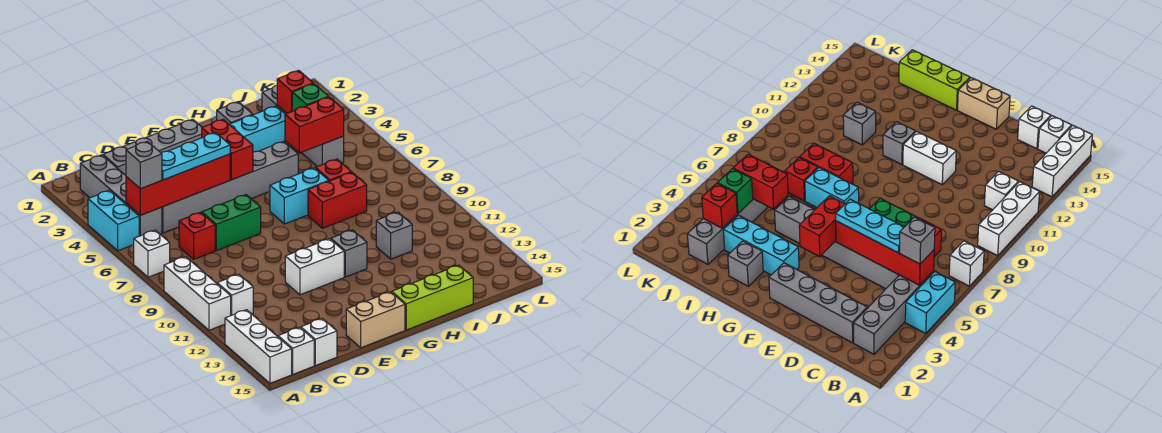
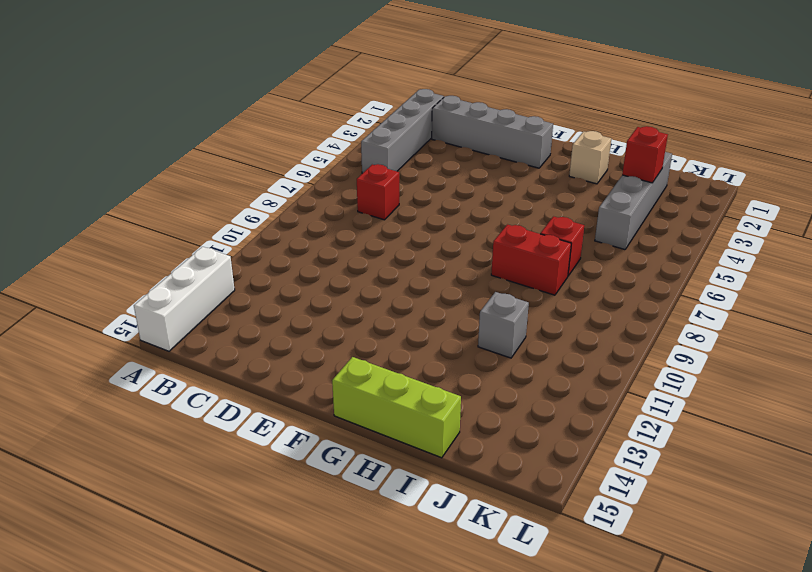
tan 1x1 brick [569,131,611,184] -> grey 1x1 brick [217,102,253,124]
none -> cyan 1x2 brick [88,190,139,251]
none -> white 1x1 brick [134,230,170,277]
none -> white 1x3 brick [164,257,231,330]
none -> white 1x1 brick [217,274,253,315]

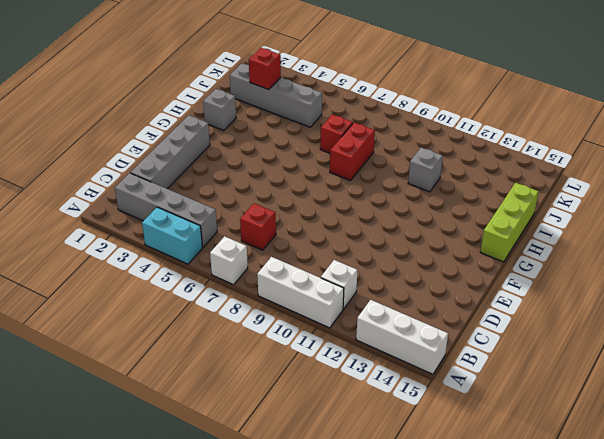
none -> white 1x1 brick [278,327,314,374]
none -> grey 1x6 brick [162,141,298,233]
none -> white 1x1 brick [301,318,337,366]
none -> green 1x2 brick [202,195,261,251]

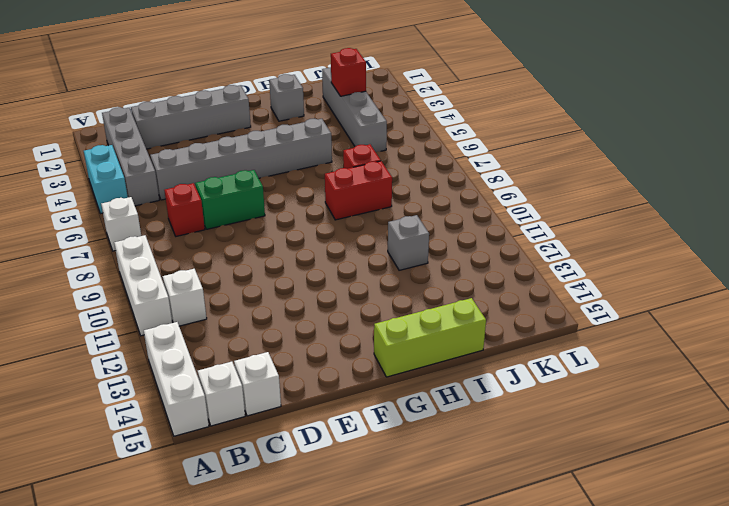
none -> white 1x2 brick [285,239,344,295]
none -> tan 1x2 brick [346,292,405,348]
none -> cyan 1x3 brick [229,106,289,152]
none -> cyan 1x2 brick [270,168,329,224]

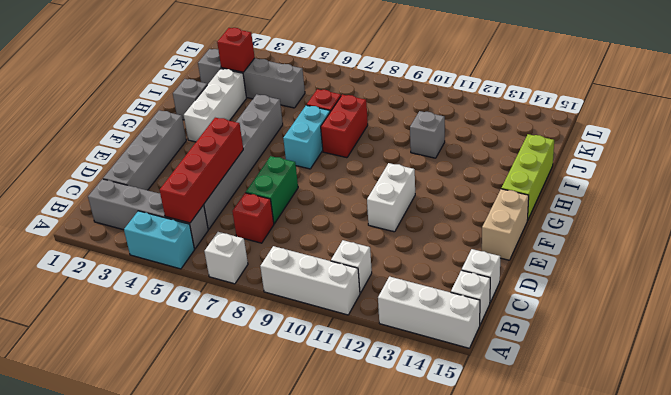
white 1x3 brick [184,69,246,142] -> cyan 1x3 brick [229,106,289,152]
none -> grey 1x1 brick [331,230,367,277]
none -> red 1x2 brick [202,119,253,180]
none -> red 1x2 brick [285,97,344,153]
none -> green 1x1 brick [292,84,329,111]

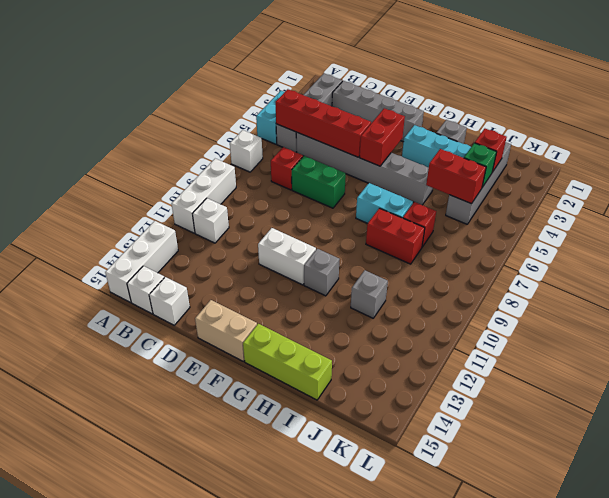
none -> grey 1x1 brick [126,141,162,189]
none -> cyan 1x3 plate [161,133,230,180]

